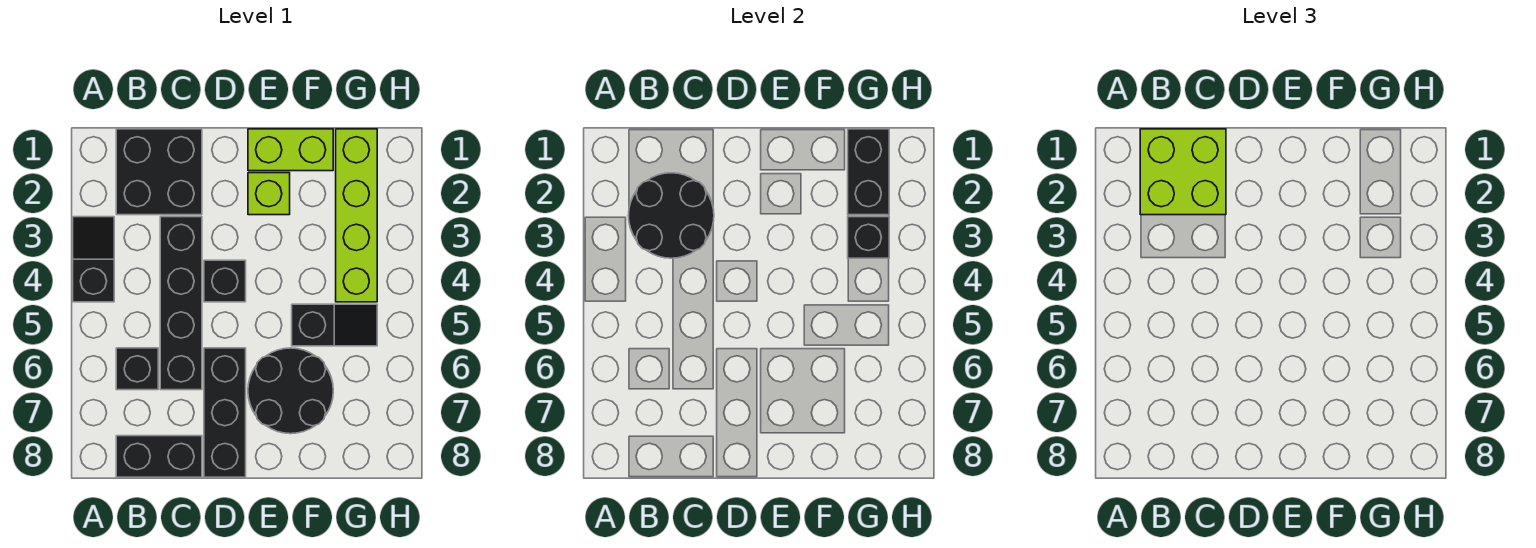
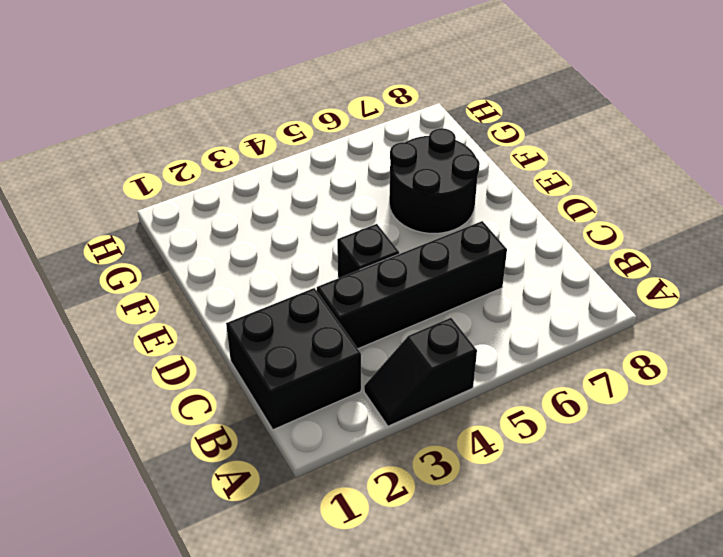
none -> black 1x1 brick [116,348,158,390]
none -> black 1x2 brick [116,436,202,477]
none -> black 1x3 brick [204,348,246,477]

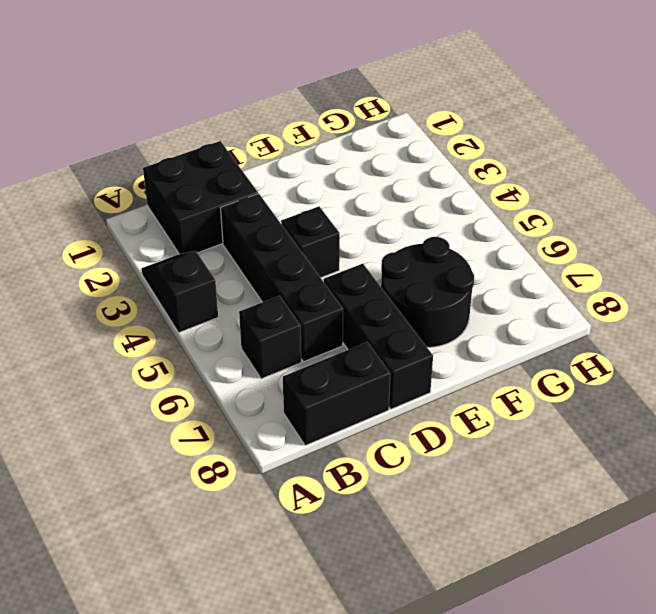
none -> lime 1x2 brick [248,129,333,171]
none -> lime 1x1 brick [248,173,290,215]
none -> black 1x2 slope [292,304,377,346]

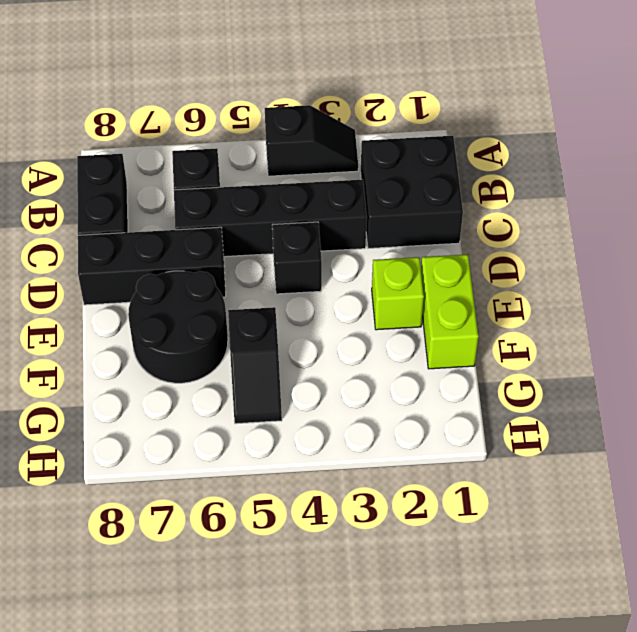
none -> lime 1x4 brick [336,129,377,302]
none -> black 2x2 round brick [628,173,714,258]
none -> black 1x2 brick [848,129,889,215]

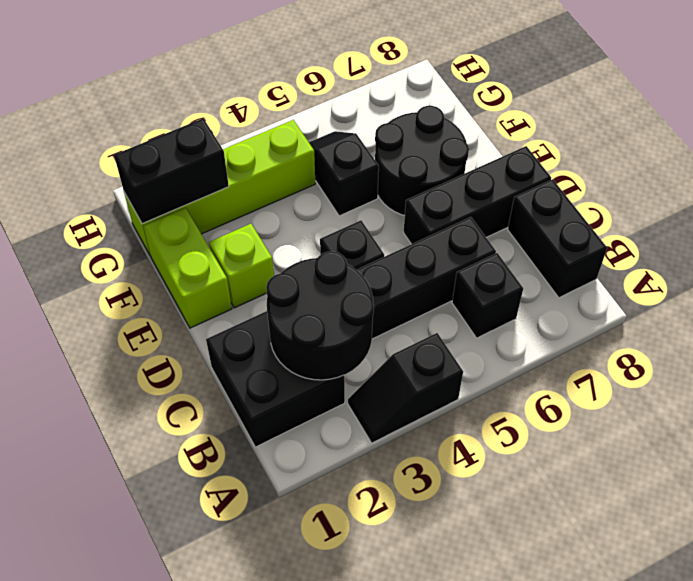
none -> black 1x1 brick [848,217,889,258]
none -> lime 2x2 brick [1140,129,1226,215]

